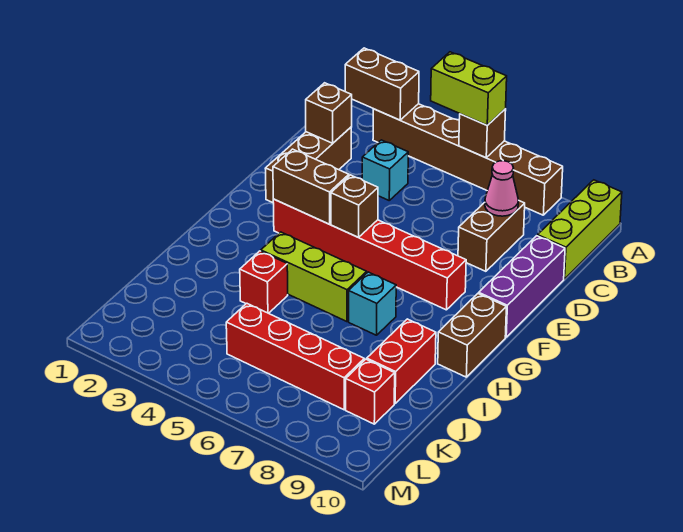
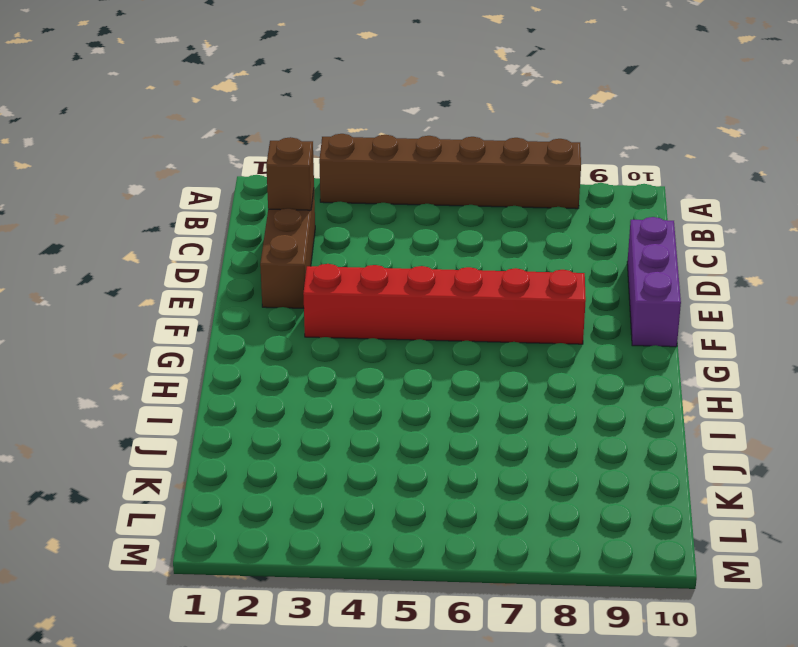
none -> lime 1x3 brick [538,180,622,279]
none -> cyan 1x1 brick [362,140,408,200]
none -> brown 1x2 brick [458,201,525,271]

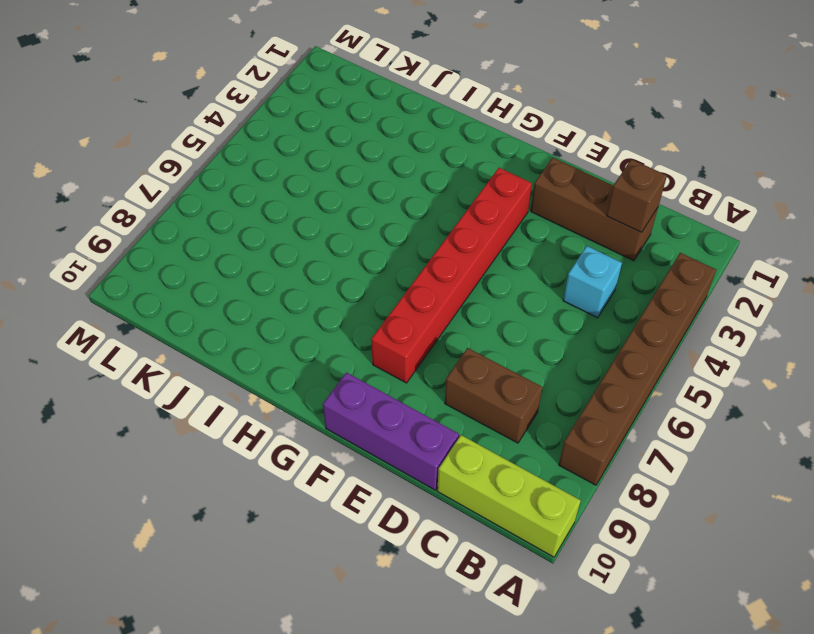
none -> brown 1x2 brick [438,294,506,377]
none -> lime 1x3 brick [261,232,367,322]
none -> cyan 1x1 brick [349,272,396,335]

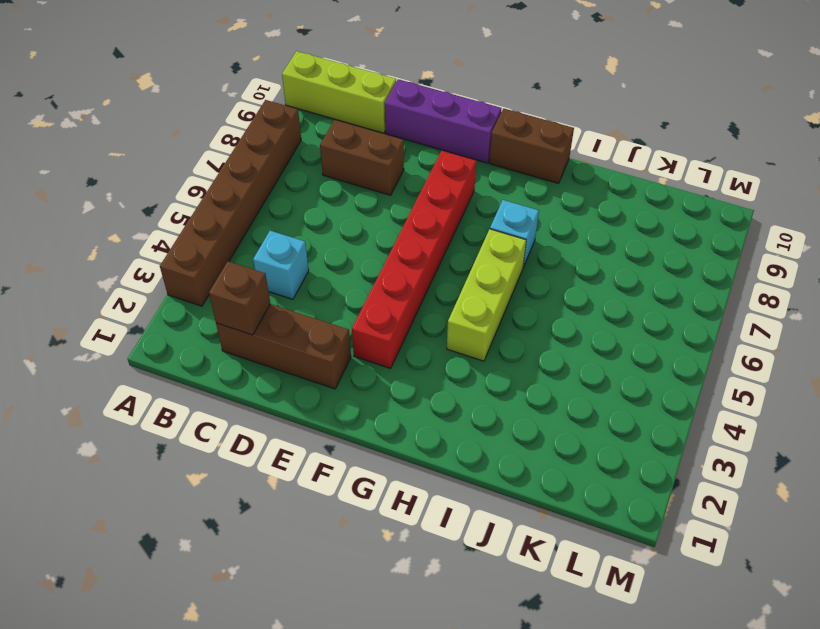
none -> red 1x1 brick [240,251,288,313]
none -> red 1x2 brick [367,319,436,403]
none -> red 1x4 brick [226,303,364,410]

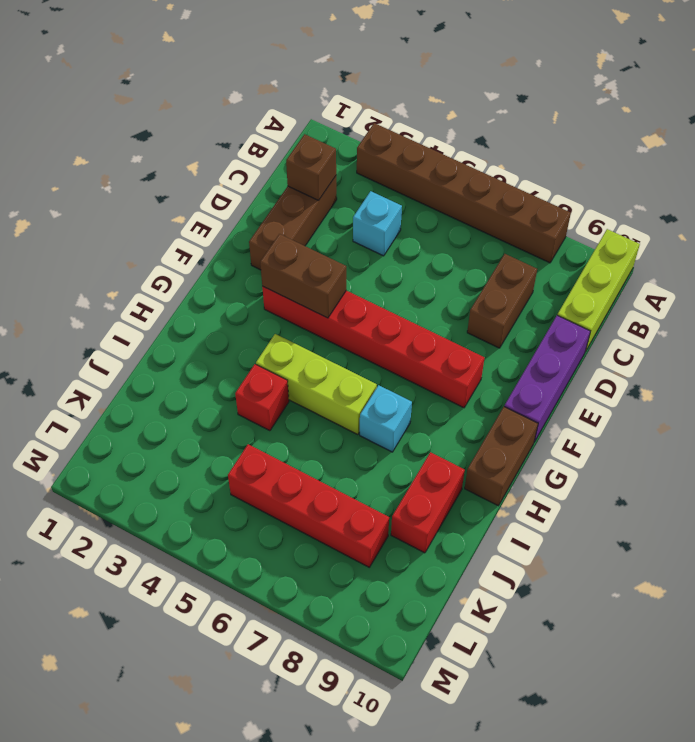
none -> red 1x1 brick [346,359,395,424]
none -> brown 1x2 brick [345,48,419,120]
none -> brown 1x1 brick [459,109,506,158]

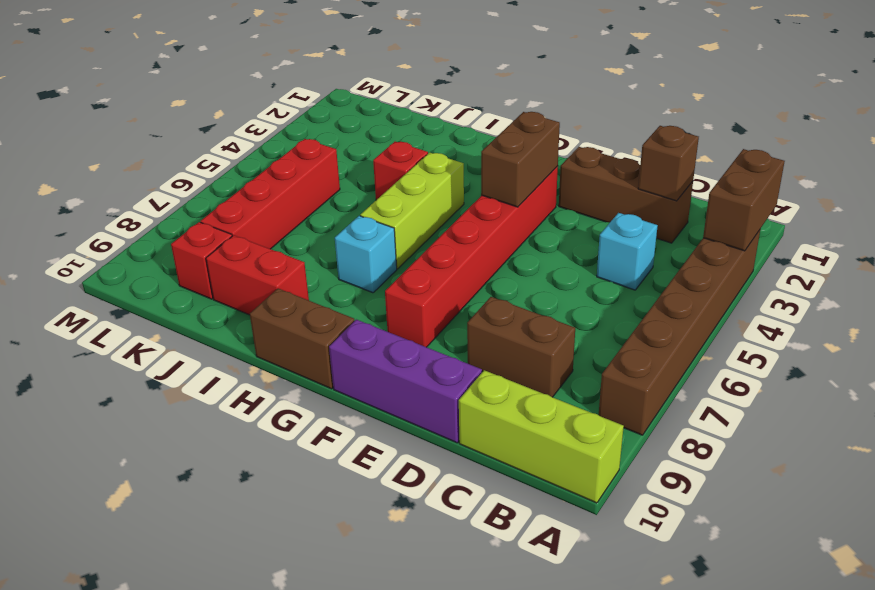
none -> brown 1x1 brick [459,109,506,158]
none -> pink 1x1 cone [485,161,519,216]
none -> brown 1x1 brick [331,175,378,237]

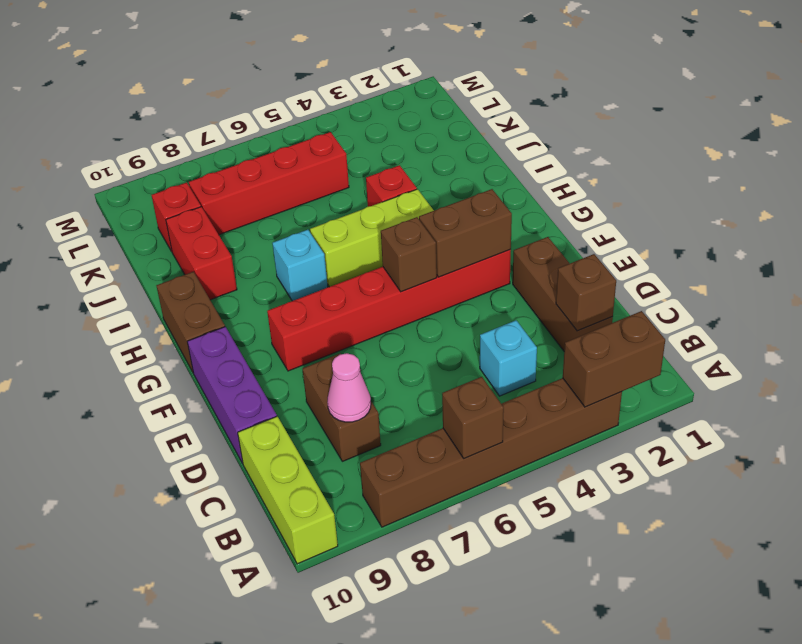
none -> lime 1x2 brick [431,52,507,125]

